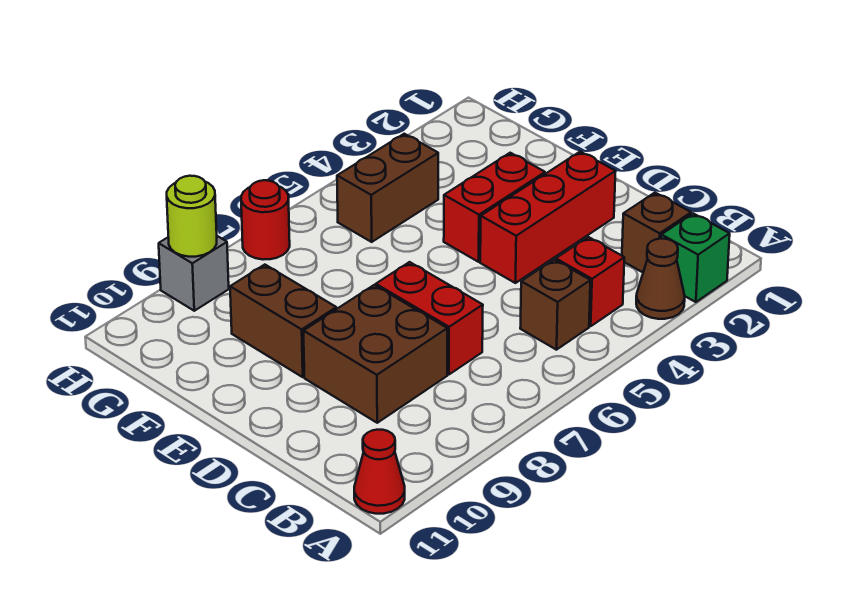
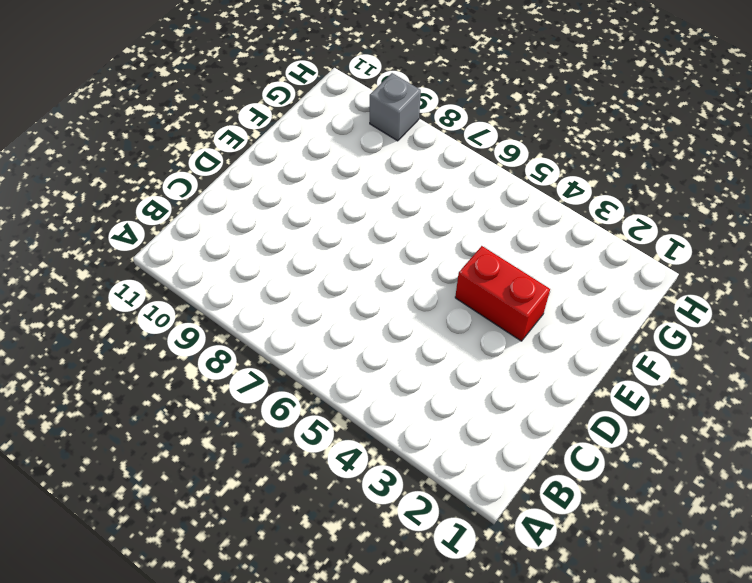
none -> green 1x1 brick [661,213,730,302]
none -> brown 1x1 cone [636,239,685,319]
none -> red 1x1 cone [354,430,405,514]

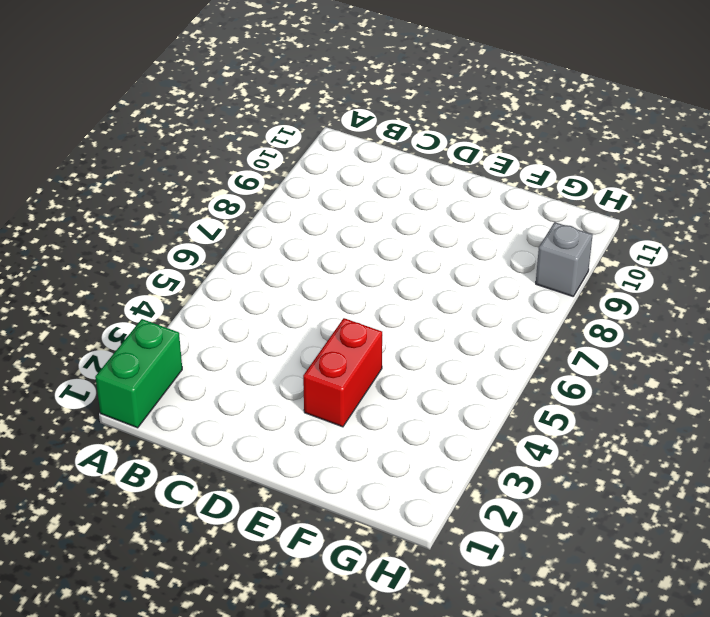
green 1x2 brick [95,319,182,428] -> green 1x1 brick [661,213,730,302]
none -> brown 1x1 cone [636,239,685,319]
none -> red 1x1 cone [354,430,405,514]
none -> brown 1x1 brick [622,193,691,272]

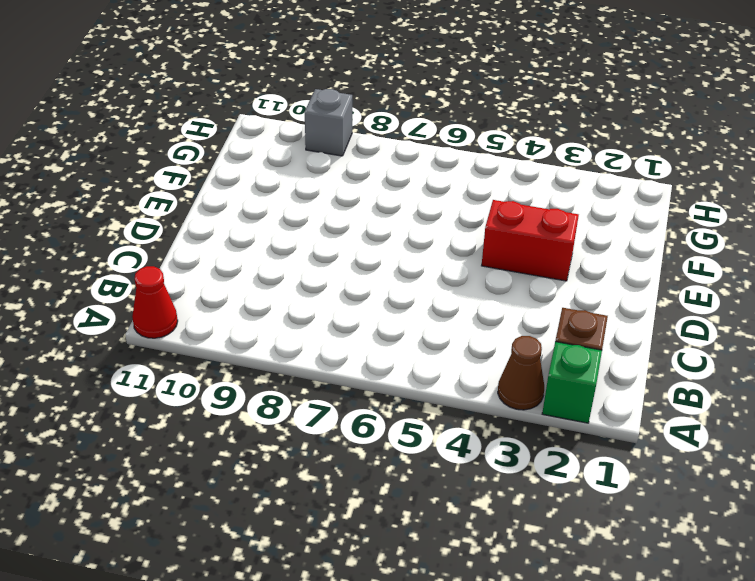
none -> red 1x1 brick [556,237,624,326]
none -> brown 1x1 brick [520,260,590,350]
none -> red 1x2 brick [376,262,483,375]

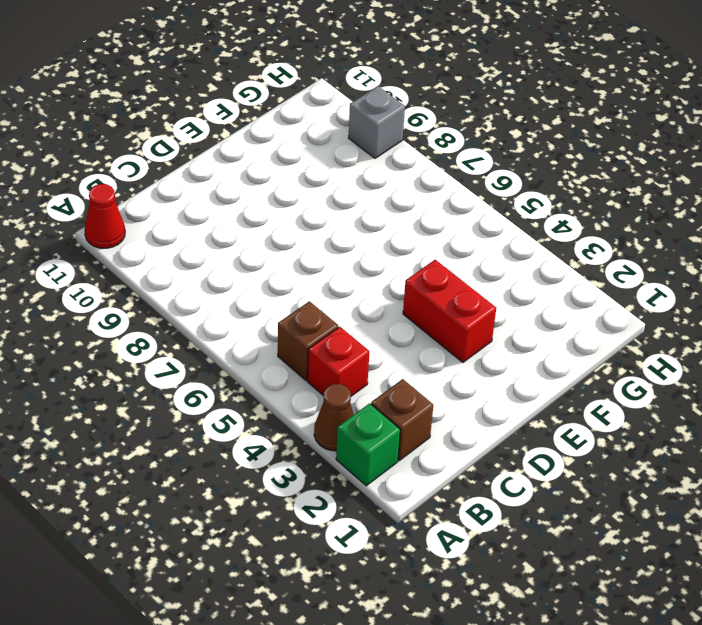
none -> red 1x2 brick [376,262,483,375]
none -> brown 2x2 brick [304,285,447,423]
none -> red 1x3 brick [480,152,616,283]

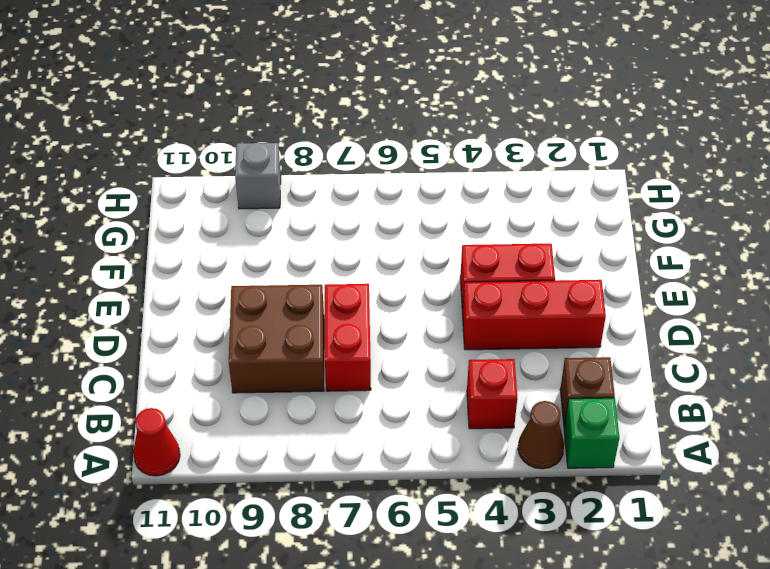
none -> brown 1x1 brick [520,260,590,350]
none -> brown 1x2 brick [230,265,336,377]
none -> brown 1x2 brick [337,134,438,242]

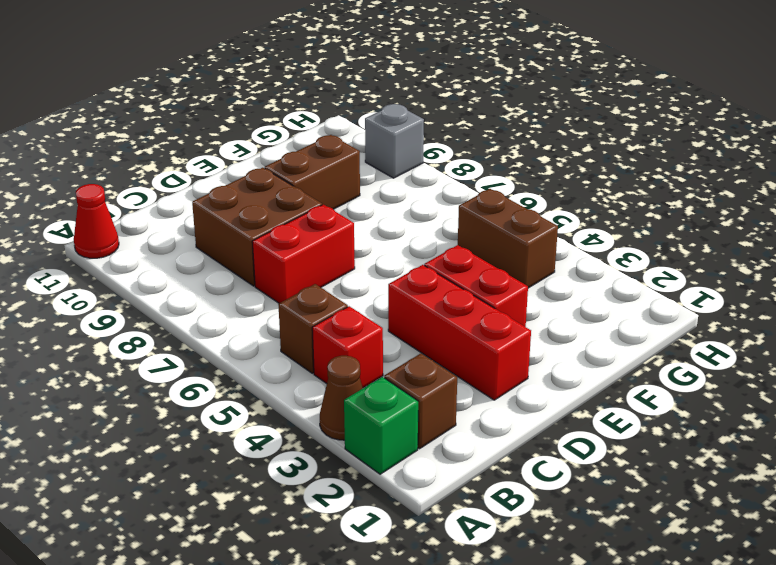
none -> red 1x1 round brick [241,180,290,260]
none -> lime 1x1 round brick [167,176,217,257]

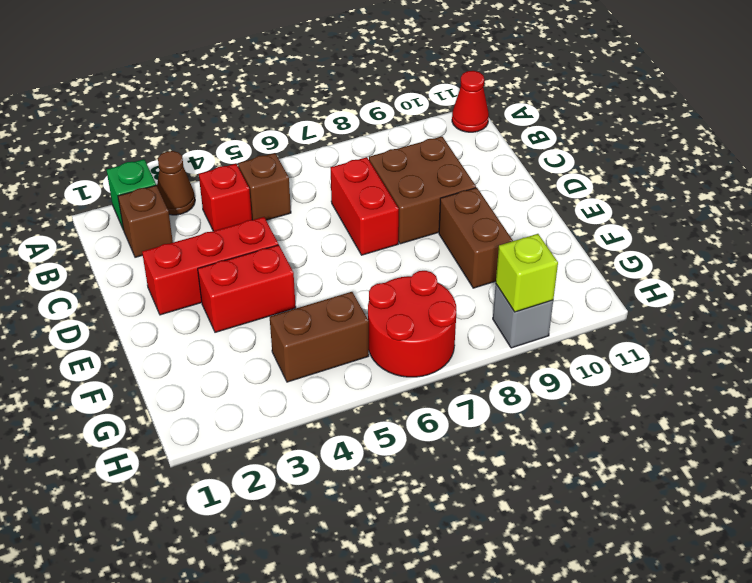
red 2x2 round brick [368,271,457,377] -> red 1x1 round brick [241,180,290,260]
lime 1x1 brick [496,234,558,312] -> lime 1x1 round brick [167,176,217,257]

